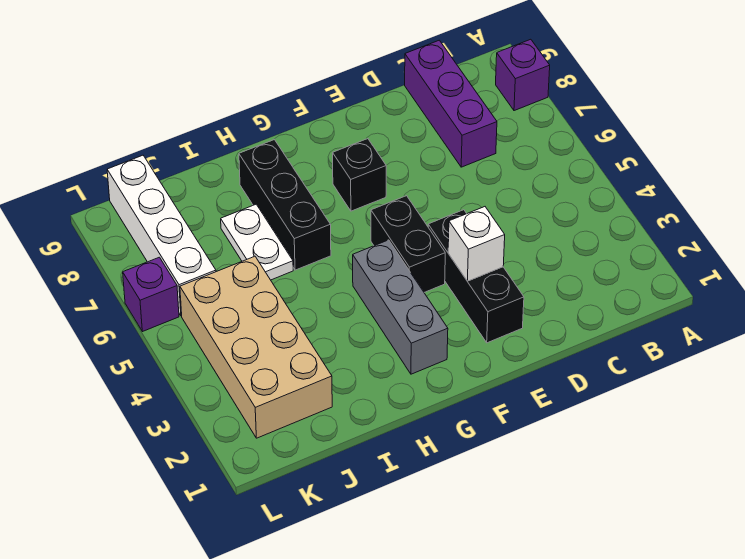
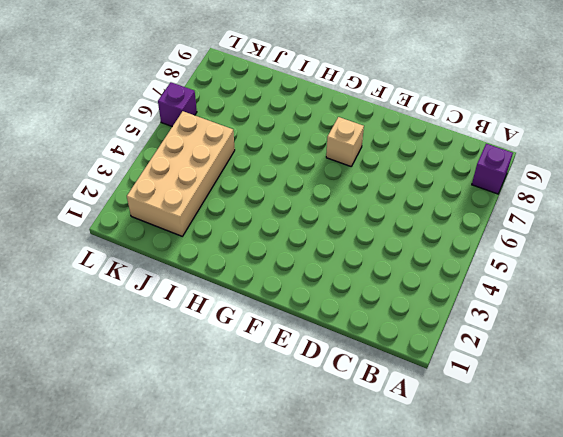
tan 1x1 brick [326,117,364,166] -> black 1x1 brick [333,139,386,211]
none -> purple 1x3 brick [405,40,497,167]
none -> black 1x3 brick [428,210,524,343]
none -> black 1x2 brick [371,196,445,292]

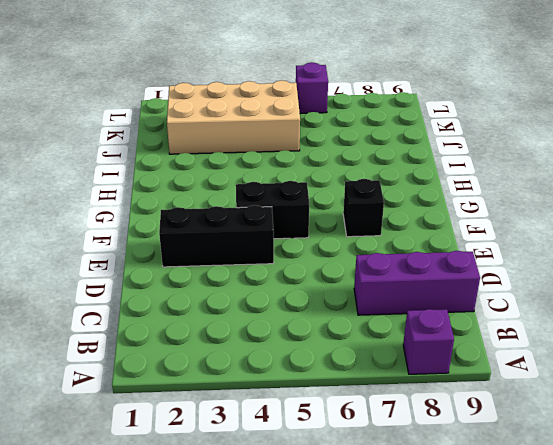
none -> grey 1x3 brick [353,240,448,374]
none -> black 1x3 brick [239,139,331,270]
none -> white 1x2 plate [221,204,293,280]

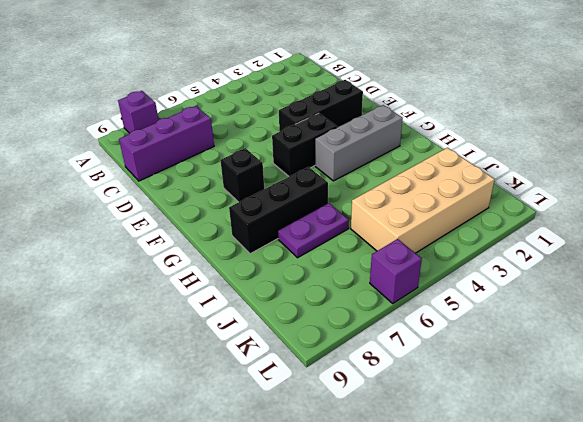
purple 1x2 plate [278,203,349,258] -> white 1x2 plate [221,204,293,280]
none -> white 1x4 brick [107,155,216,316]
none -> white 1x1 brick [448,207,505,281]

